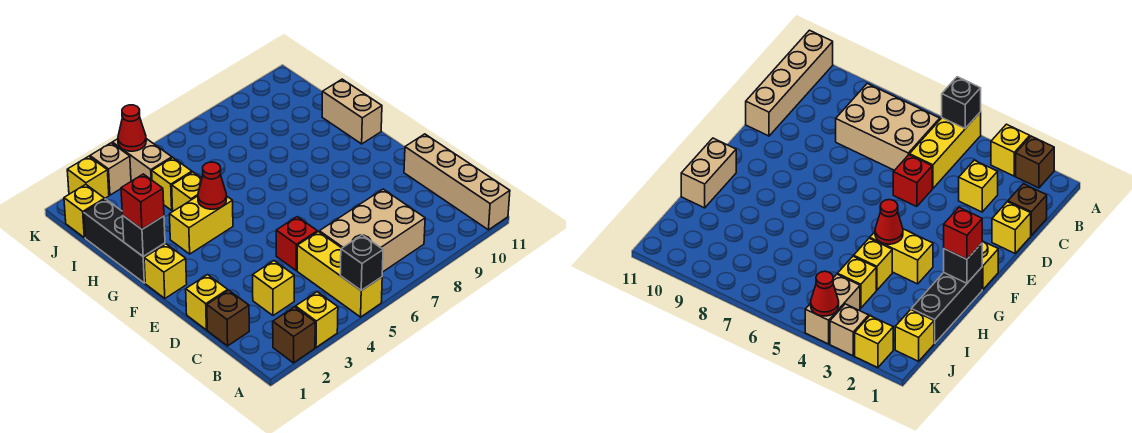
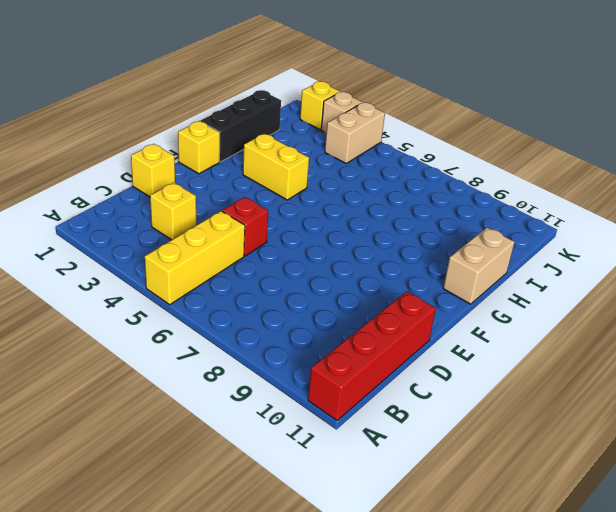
red 1x4 brick [308,291,436,420] -> tan 1x4 brick [404,134,510,230]
none -> brown 1x1 brick [273,307,315,363]
none -> yellow 1x1 brick [296,292,338,347]
none -> tan 2x3 brick [319,189,425,272]

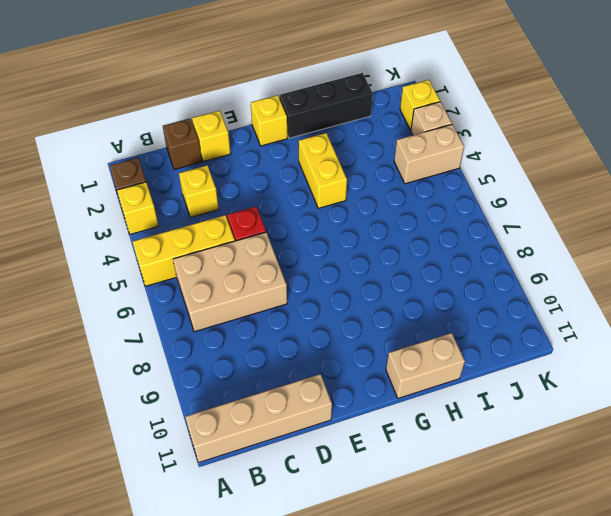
tan 2x3 brick [173,232,287,332] -> tan 2x3 brick turned to [319,189,425,272]
none -> yellow 1x1 brick [172,172,202,211]
none -> yellow 1x1 brick [152,158,192,210]
none -> yellow 1x1 brick [64,184,105,238]

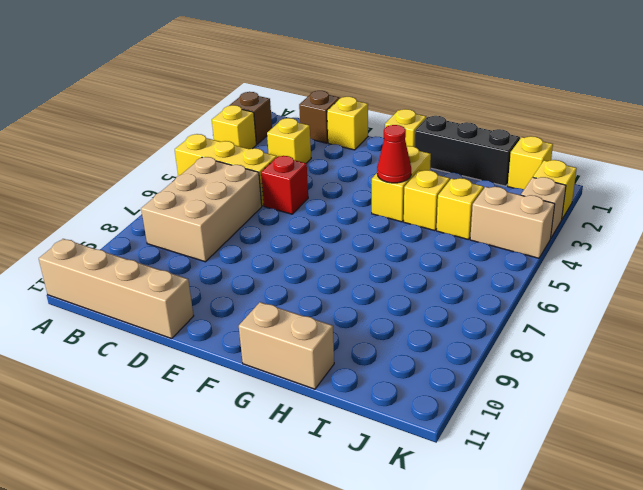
none -> black 1x1 brick [340,235,383,290]
none -> black 1x1 brick [122,216,165,256]
none -> red 1x1 cone [118,105,146,151]

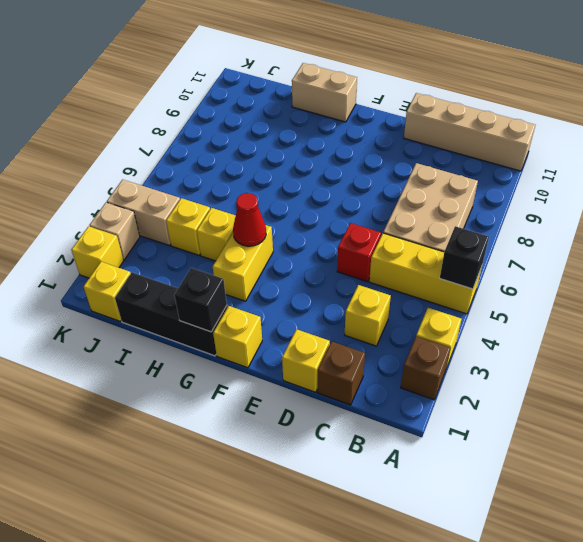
none -> red 1x1 cone [118,105,146,151]
none -> red 1x1 brick [121,174,164,229]

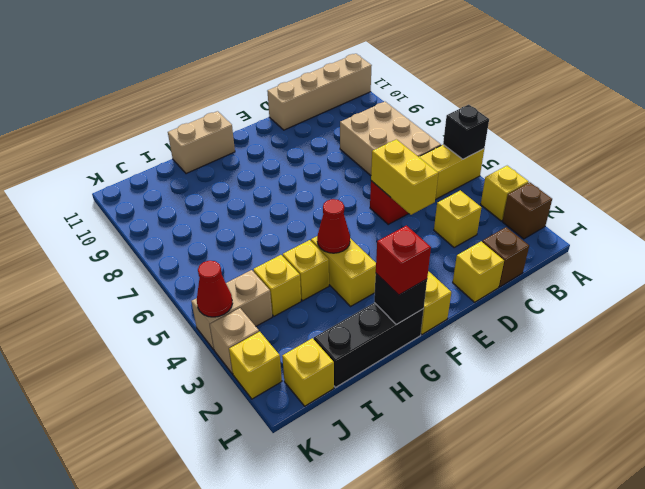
yellow 1x2 brick [371,139,438,215] -> none

